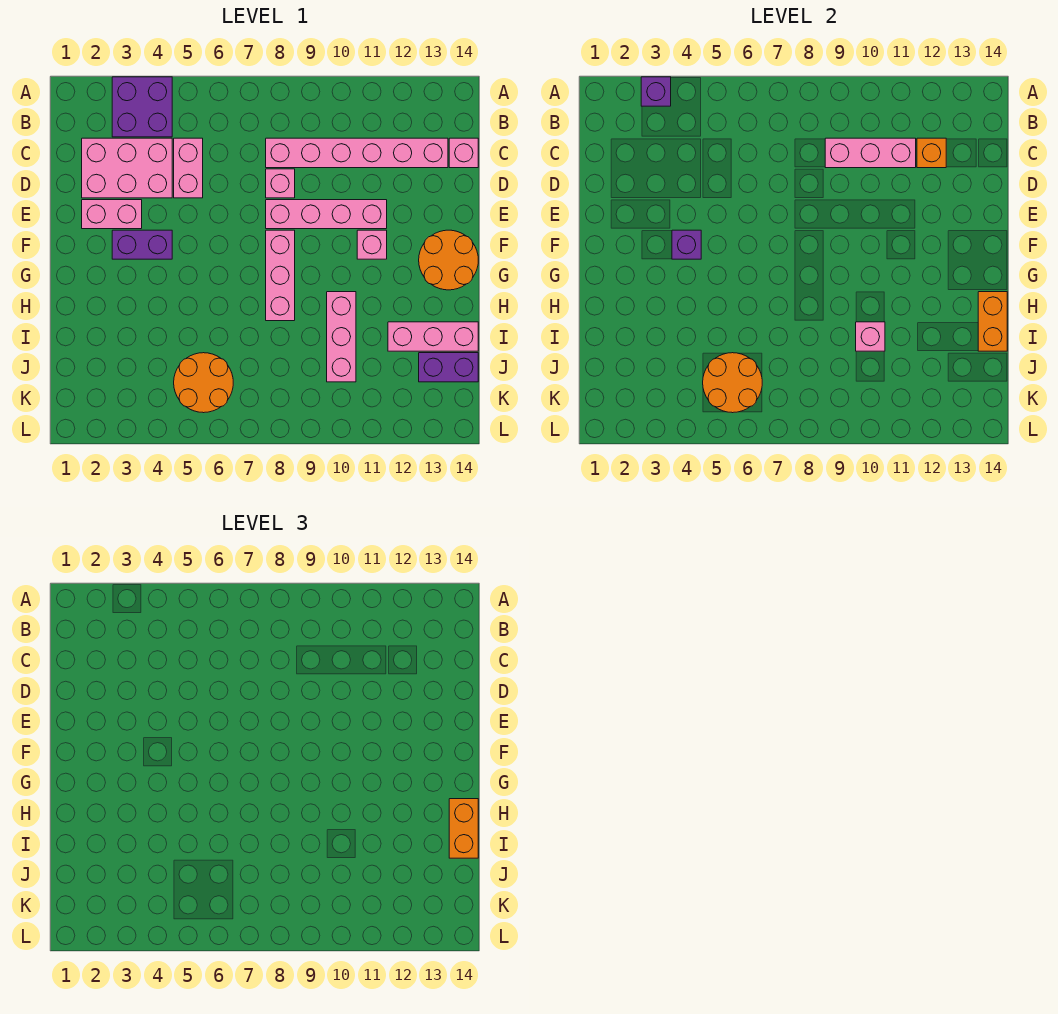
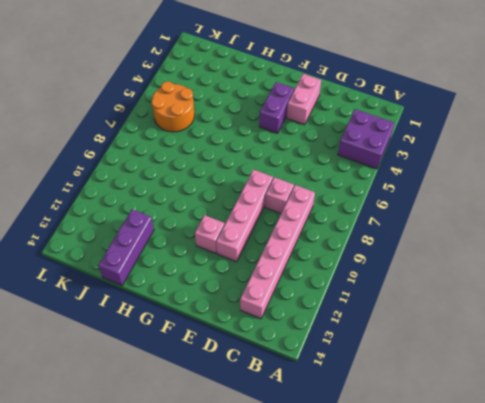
purple 1x3 brick [98,209,154,285] -> pink 1x3 brick [388,322,478,351]
none -> pink 2x3 brick [82,138,172,198]
none -> pink 1x2 brick [174,138,203,198]
none -> pink 1x1 brick [449,138,478,168]

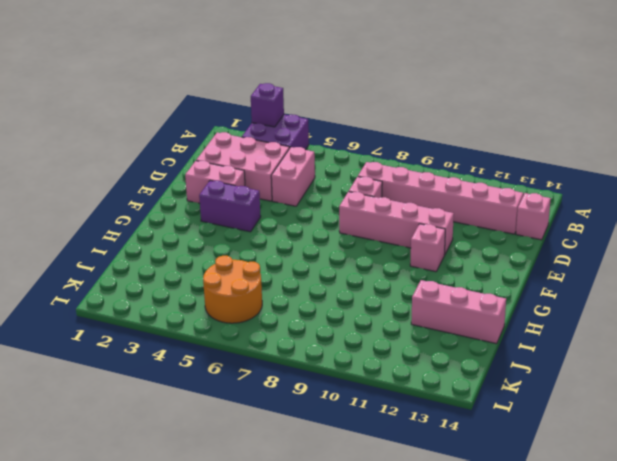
none -> pink 1x3 brick [266,230,295,321]
none -> orange 2x2 round brick [419,230,478,290]
none -> pink 1x3 brick [327,292,356,382]

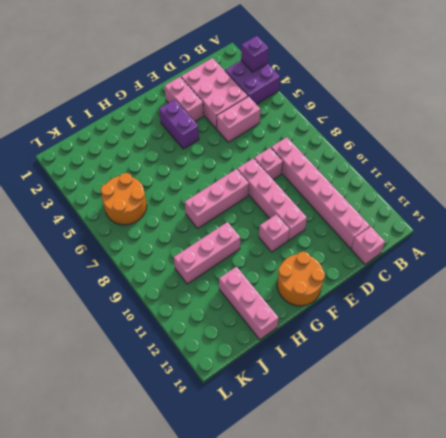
none -> purple 1x2 brick [419,353,478,382]
none -> pink 1x3 brick [825,138,916,168]
none -> orange 1x1 brick [917,138,946,168]

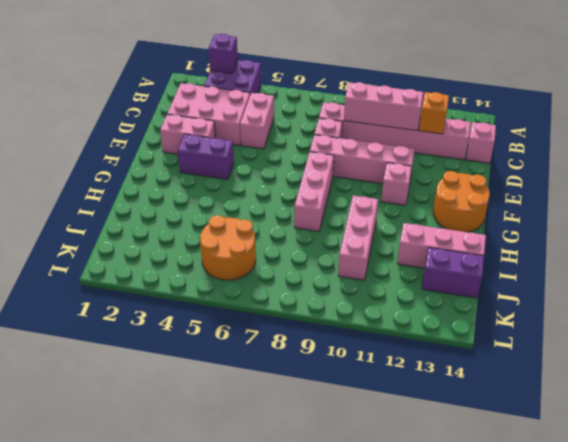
none -> purple 1x1 brick [672,230,701,259]
none -> orange 1x2 brick [978,292,1007,351]
none -> pink 1x1 brick [856,322,885,351]

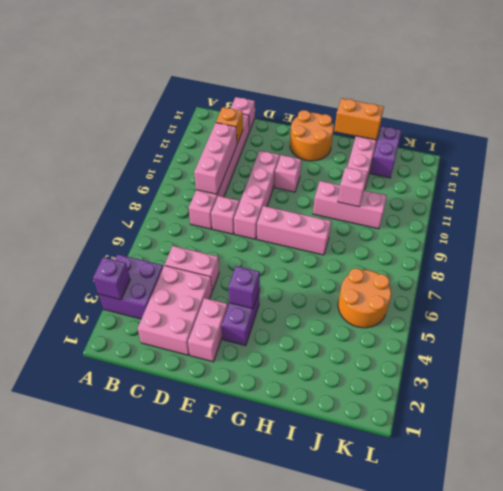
none -> orange 2x2 round brick [703,353,762,413]
none -> orange 1x2 brick [449,799,478,858]

